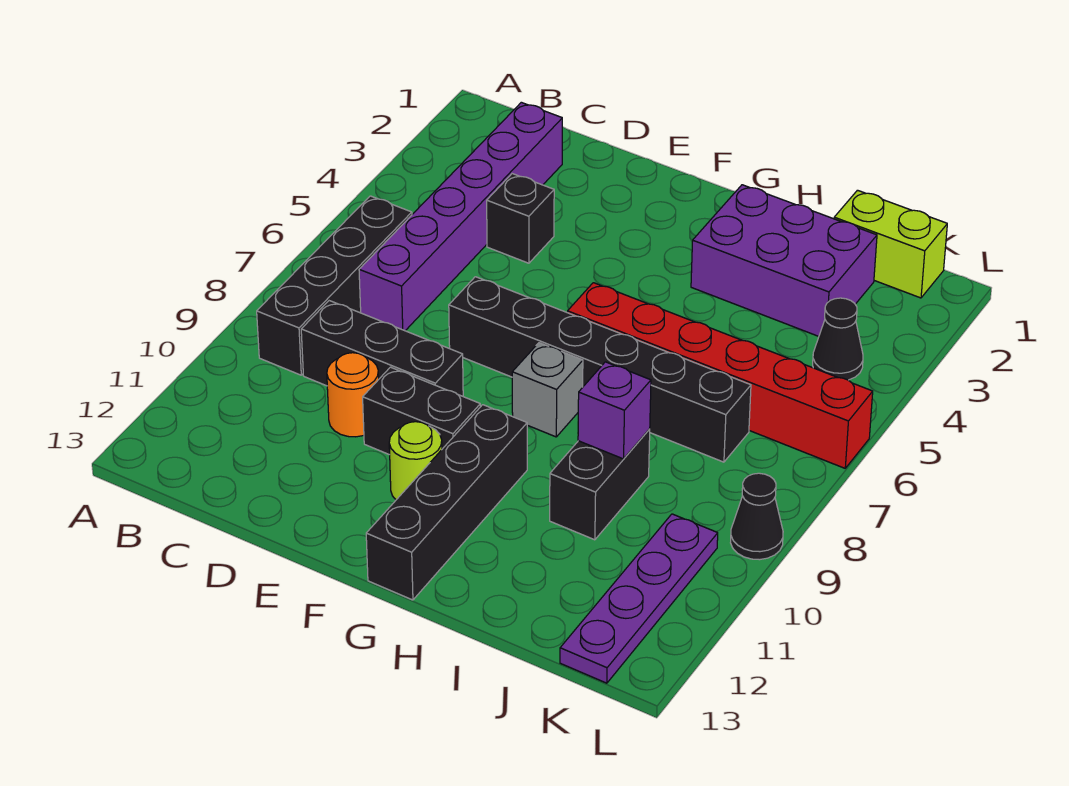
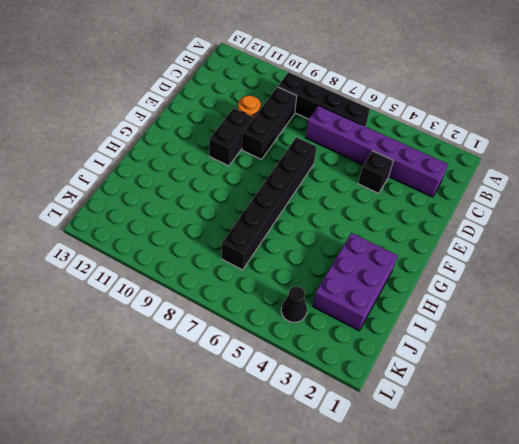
none -> lime 1x1 round brick [389,422,442,500]
none -> red 1x6 brick [568,283,873,468]
none -> grey 1x1 brick [512,343,583,437]

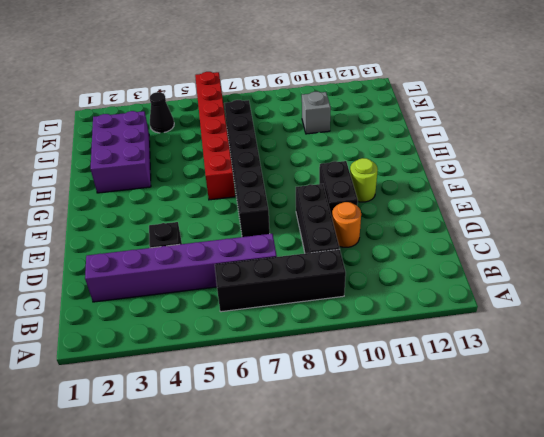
grey 1x1 brick [302,92,331,134] -> grey 1x1 brick moved to [512,343,583,437]
none -> black 1x4 brick [366,405,527,600]
none -> black 1x2 brick [550,429,650,540]
none -> lime 1x2 brick [834,190,947,298]

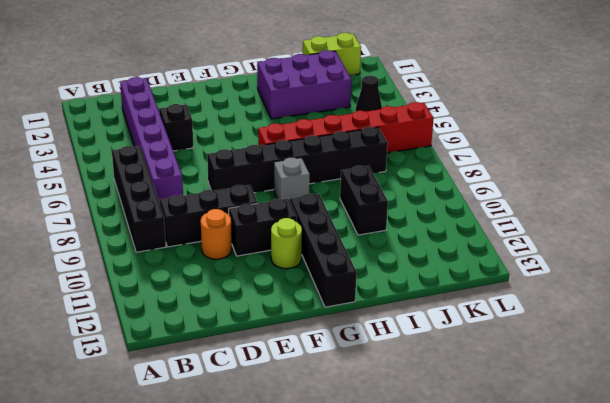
none -> purple 1x4 plate [560,514,718,683]
none -> black 1x1 cone [731,473,783,560]
none -> purple 1x1 brick [578,362,651,459]

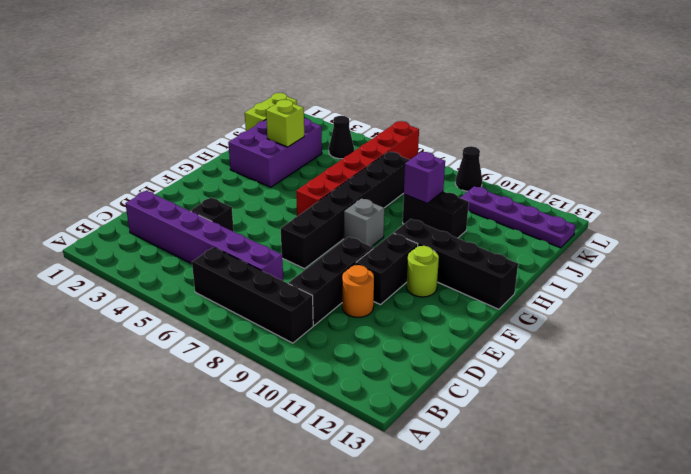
lime 1x1 brick [266,100,304,147] -> none

